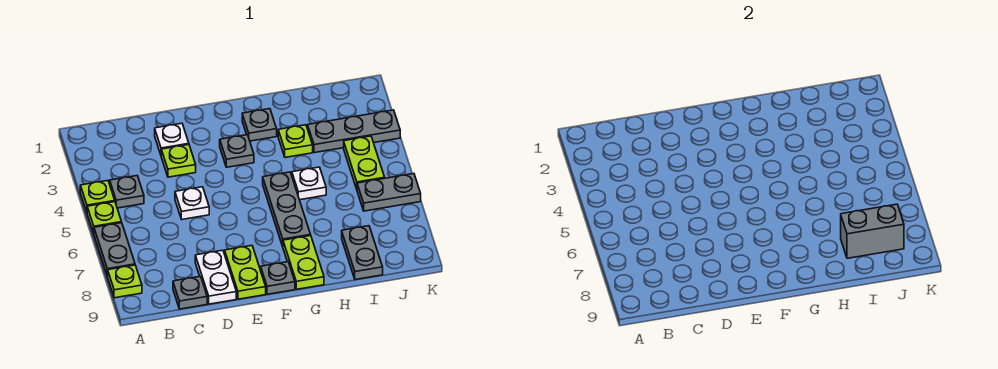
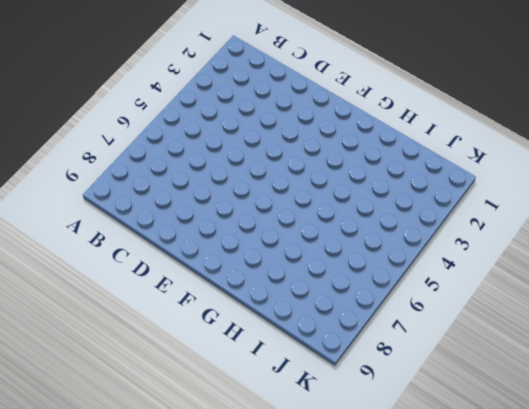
none -> lime 1x1 plate [80,181,115,212]
none -> lime 1x1 plate [87,202,122,233]
none -> grey 1x2 plate [94,223,135,276]

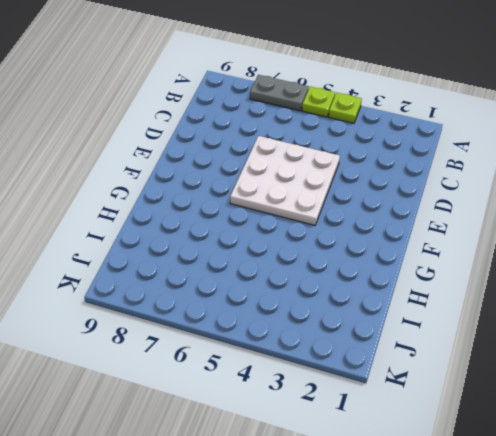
white 3x3 plate [230,136,340,225] -> white 1x1 plate [175,187,209,219]
none -> lime 1x1 plate [107,265,142,298]
none -> grey 1x1 plate [110,176,144,208]
none -> grey 1x1 plate [173,276,207,309]

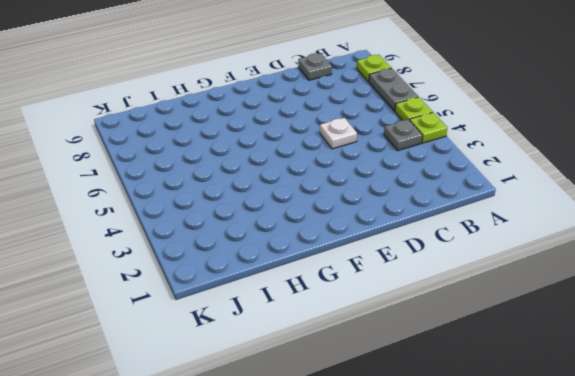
none -> white 1x1 plate [155,123,189,154]
none -> lime 1x1 plate [161,145,196,177]
none -> white 1x2 plate [195,250,236,304]

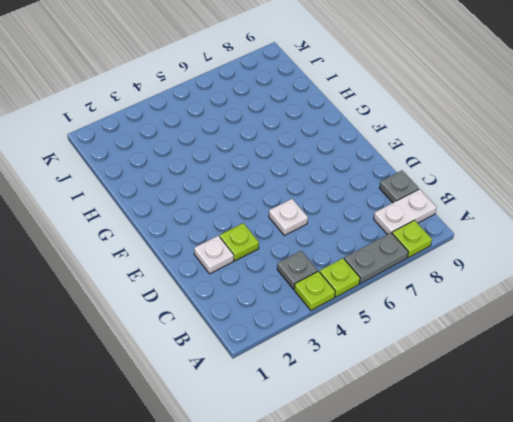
white 1x2 plate [374,189,437,235] -> white 1x2 plate moved to [195,250,236,304]
none -> lime 1x2 plate [225,245,266,299]
none -> grey 1x1 plate [220,135,254,167]
none -> grey 1x1 plate [261,262,295,294]

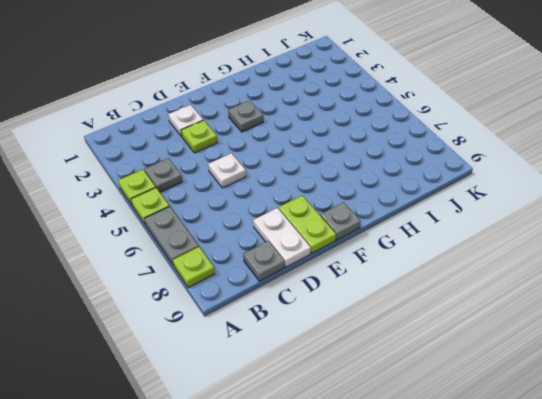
none -> grey 1x1 plate [242,109,277,141]
none -> grey 1x3 plate [263,172,311,246]
none -> lime 1x2 plate [283,236,324,289]

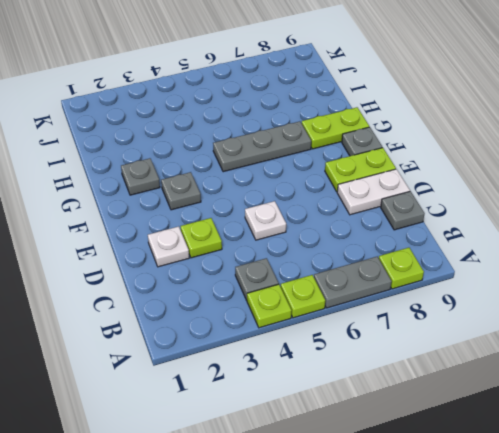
none -> lime 1x1 plate [278,125,313,157]
none -> white 1x1 plate [292,167,326,200]
none -> grey 1x3 plate [308,110,400,153]

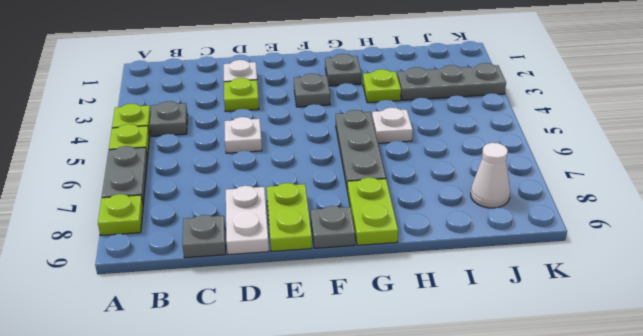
white 1x1 cone [471,143,510,208] -> none
none -> grey 1x2 plate [342,226,383,280]
none -> lime 1x2 plate [344,136,385,189]
none -> grey 1x2 plate [357,174,421,211]

